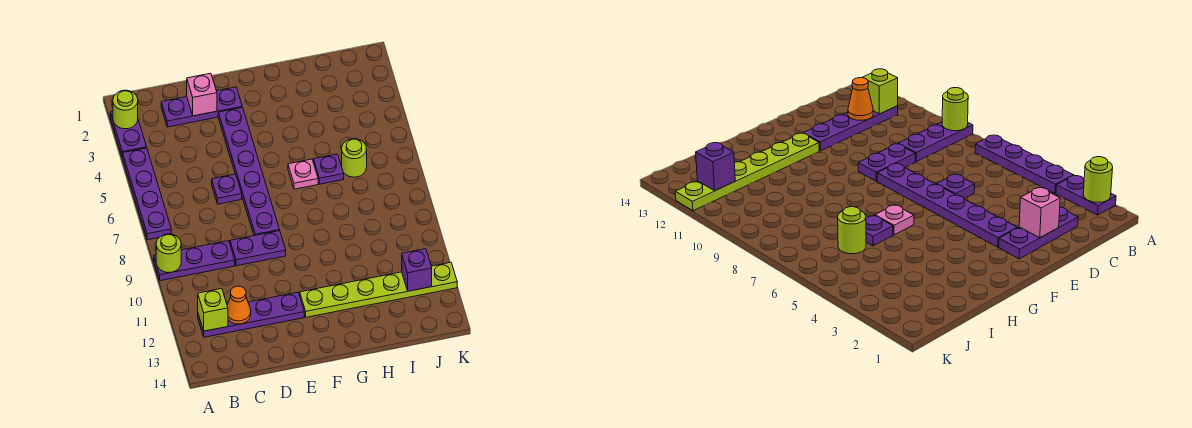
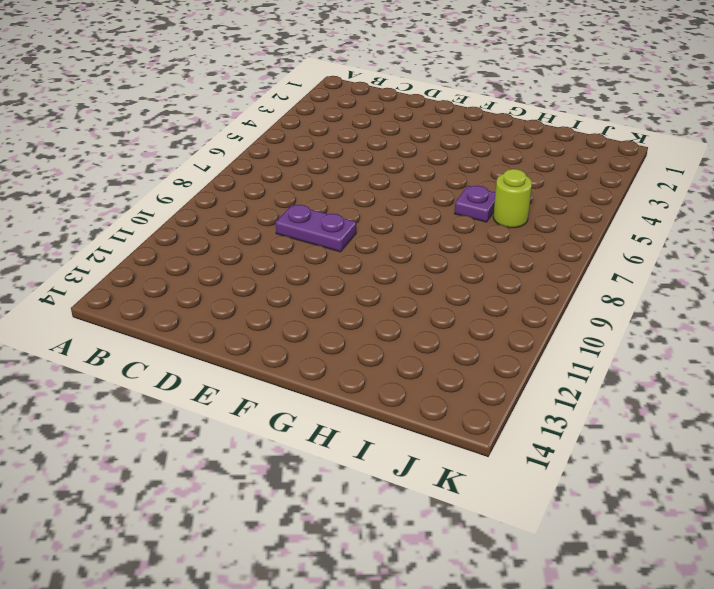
none -> purple 1x2 plate [110,111,147,157]
none -> purple 1x4 plate [123,148,171,240]
none -> purple 1x3 plate [154,241,235,281]

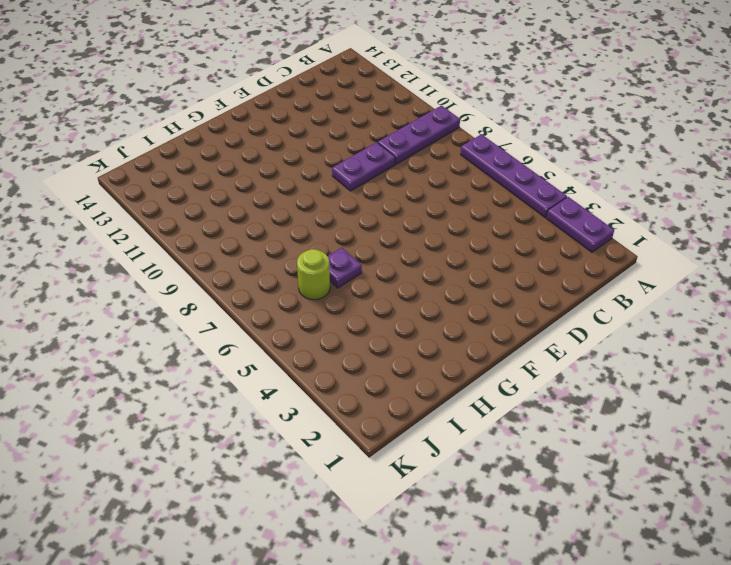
none -> purple 1x4 plate [198,292,304,337]
none -> purple 1x3 plate [161,87,242,127]
none -> purple 1x1 plate [212,174,242,204]

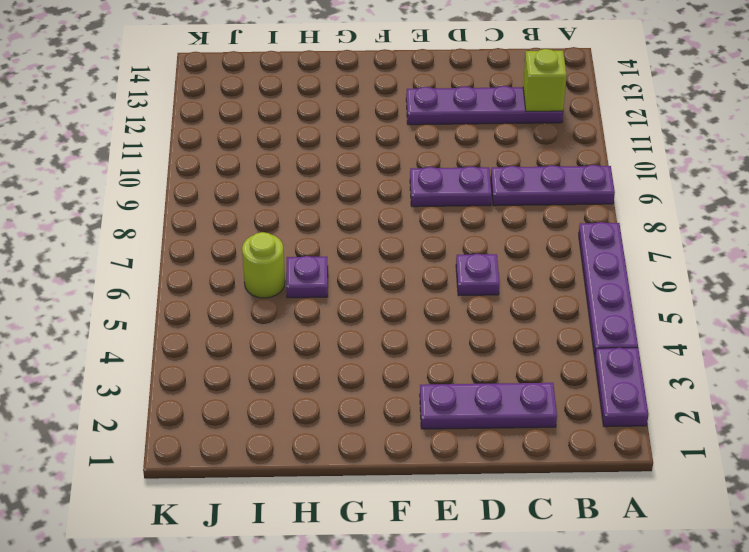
none -> purple 1x6 plate [218,107,280,236]
none -> lime 1x6 plate [300,262,457,317]
none -> pink 1x1 plate [288,159,318,189]

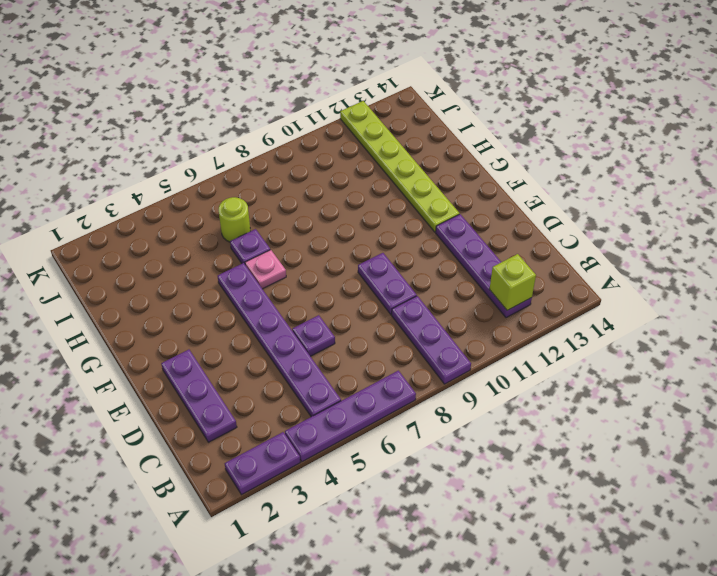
purple 1x6 plate [218,263,341,417] -> purple 1x6 plate turned to [218,107,280,236]
none -> lime 1x1 round brick [113,90,138,129]
none -> lime 1x1 round brick [156,234,181,272]
none -> orange 1x1 cone [227,286,251,324]

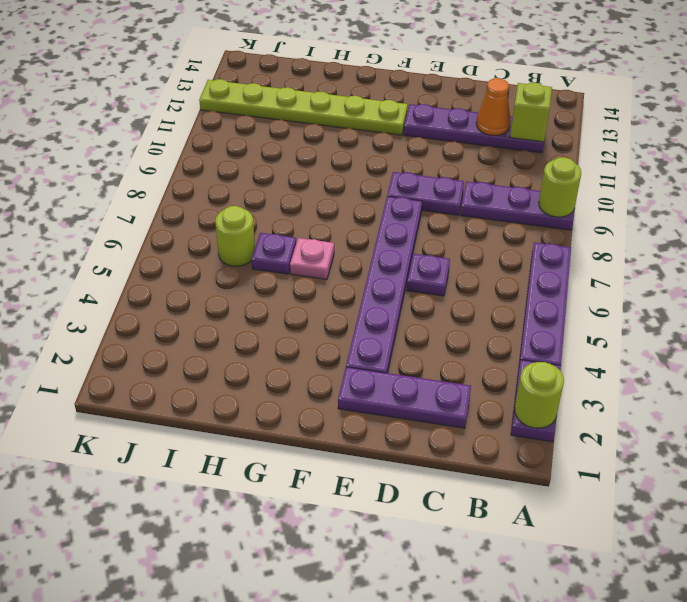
none -> pink 1x1 brick [187,73,217,116]
none -> purple 1x1 brick [402,249,432,291]

